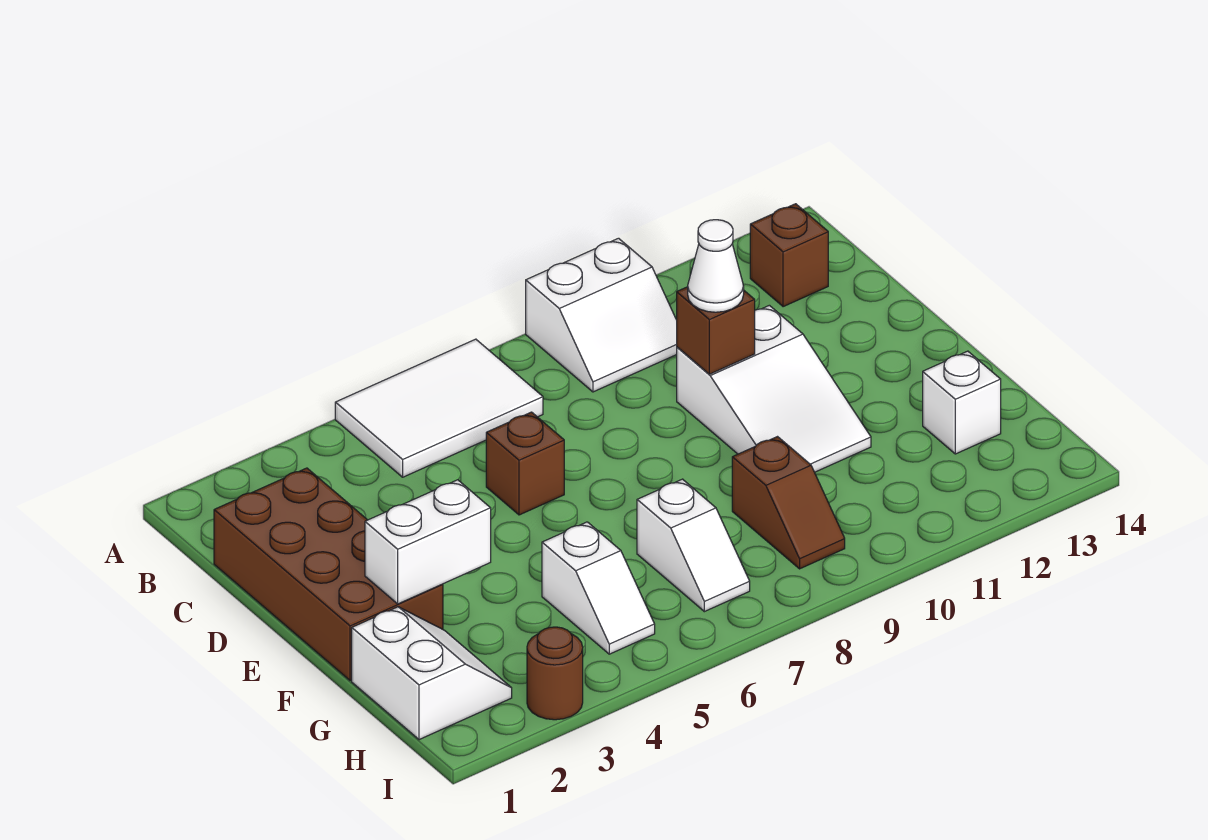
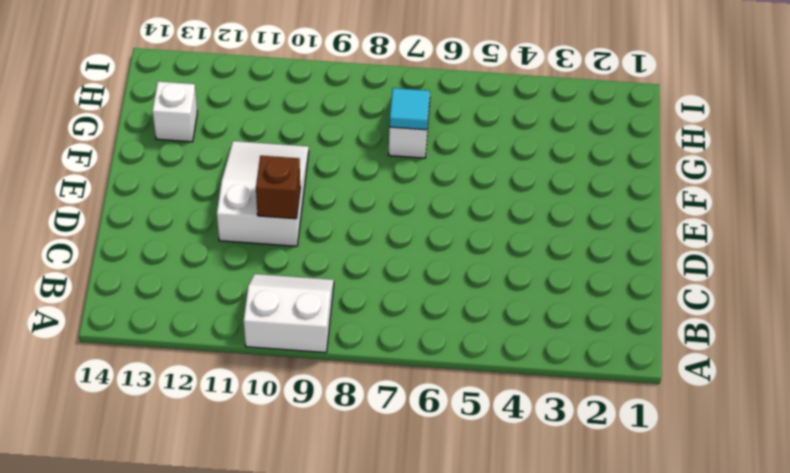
cyan 1x1 tile [389,88,430,130] -> none
none -> white 2x3 tile [335,339,543,477]
none -> brown 1x1 brick [750,204,828,307]
none -> brown 2x4 brick [214,468,443,681]

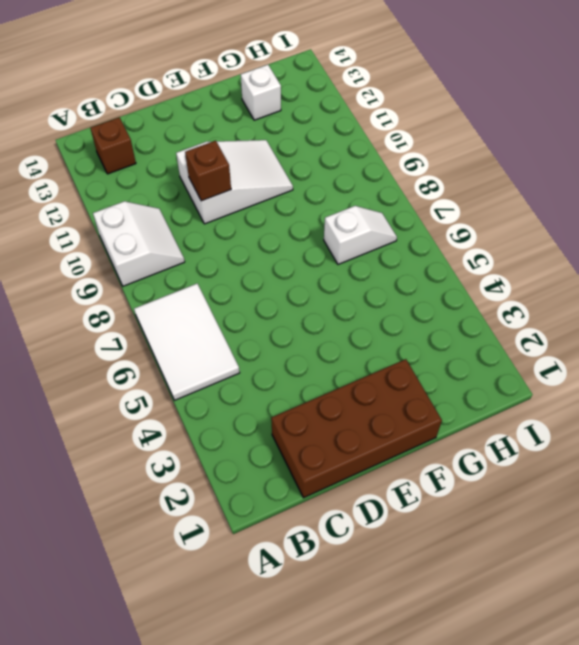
none -> brown 1x1 brick [486,412,564,515]
none -> white 2x2 slope [352,607,512,740]
none -> white 1x2 slope [542,522,655,654]

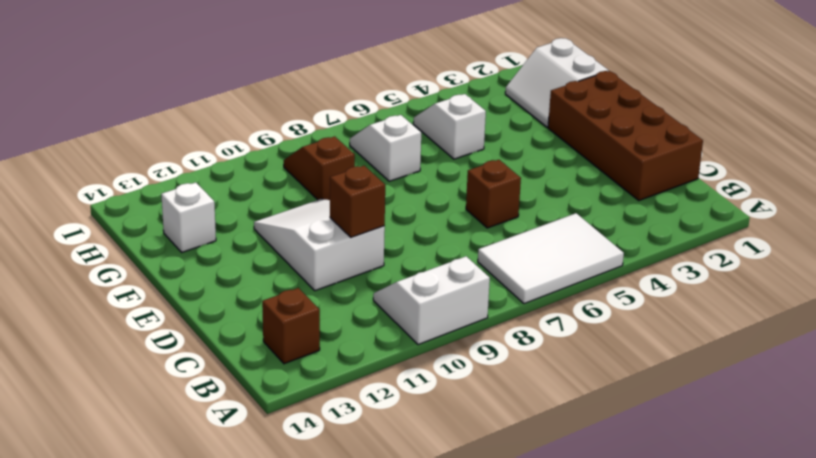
none -> brown 1x1 round brick [527,627,583,720]
none -> white 1x2 brick [365,480,491,604]
none -> white 1x1 cone [688,220,744,312]

